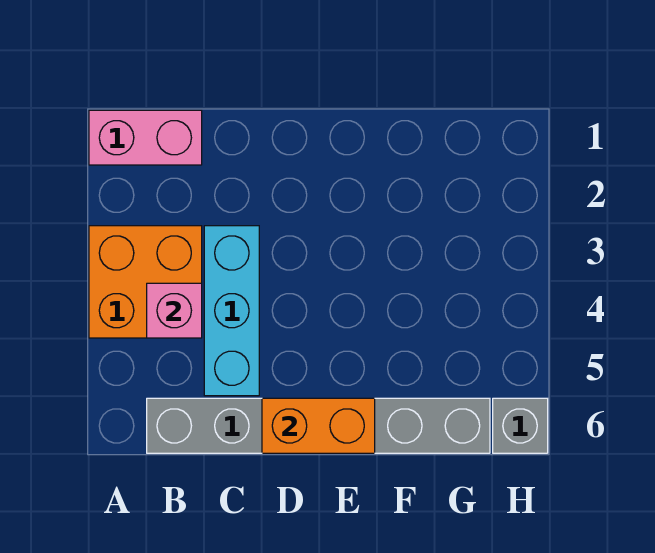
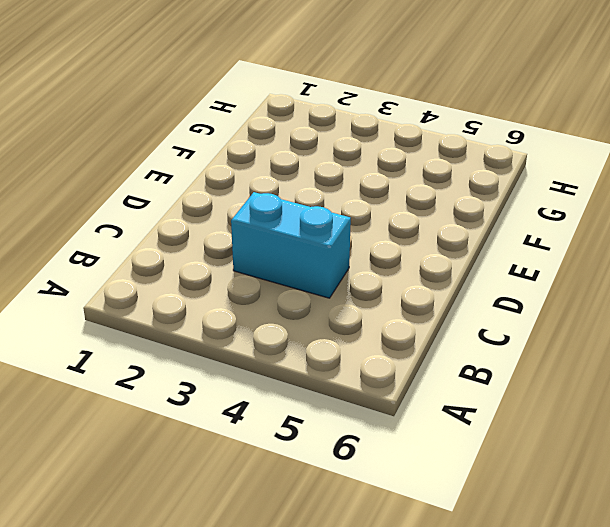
cyan 1x2 brick [231,192,351,298] -> cyan 1x3 brick [204,226,259,396]
none -> pink 1x2 brick [89,110,202,165]
none -> orange 2x2 brick [89,226,202,338]

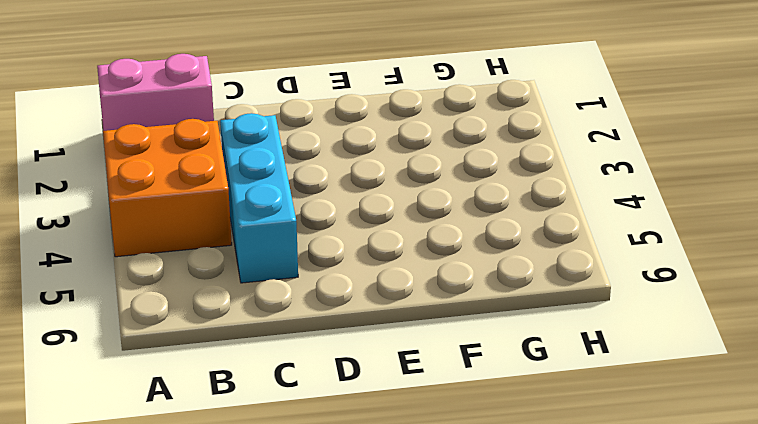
none -> grey 1x6 brick [147,398,490,453]
none -> grey 1x1 brick [493,398,548,453]

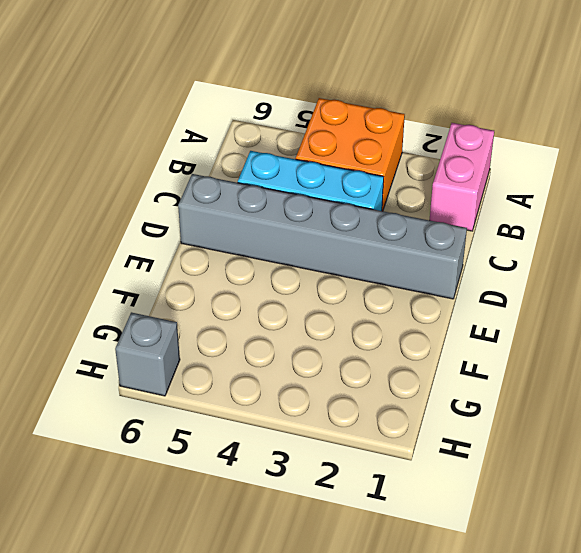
grey 1x6 brick [178,174,467,299] -> grey 1x6 brick turned to [147,398,490,453]
none -> pink 1x1 brick [147,283,202,338]
none -> orange 1x2 brick [262,398,375,453]

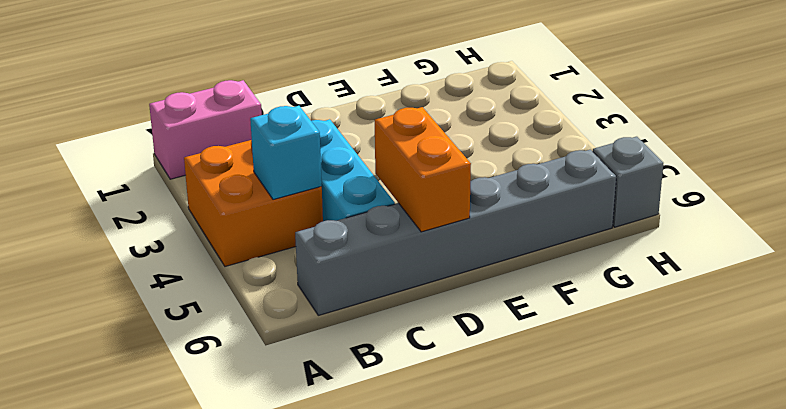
cyan 1x1 brick [250,106,322,200] -> pink 1x1 brick [147,283,202,338]
orange 1x2 brick [375,107,471,232] -> orange 1x2 brick turned to [262,398,375,453]

